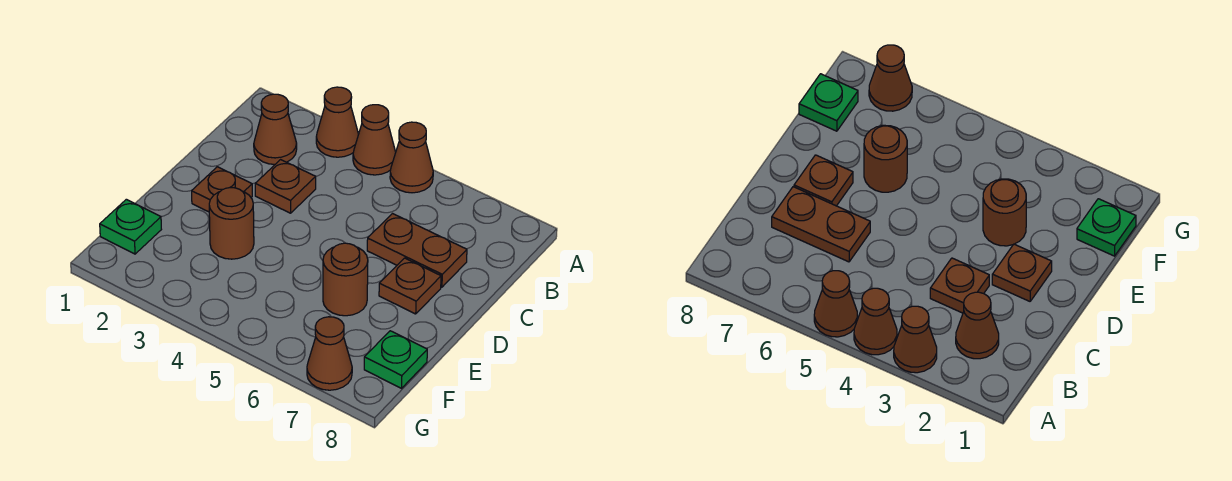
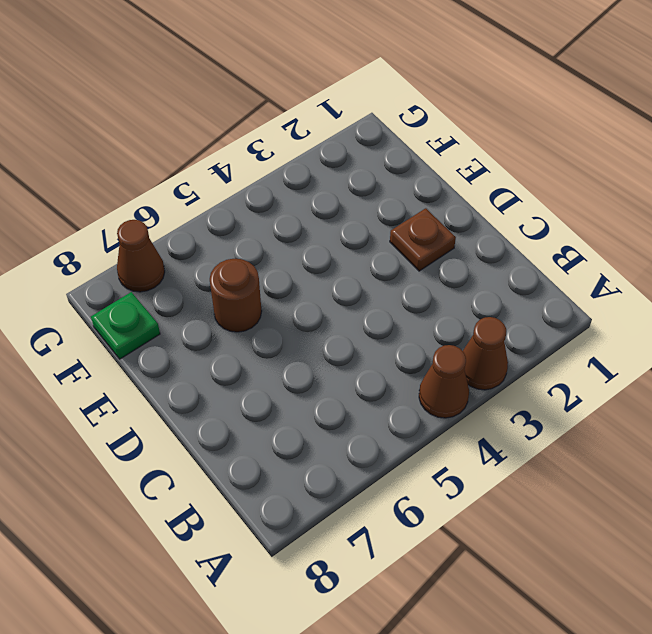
none -> brown 1x1 cone [390,122,433,193]
none -> brown 1x1 cone [254,94,297,164]
none -> brown 1x1 plate [255,160,316,213]

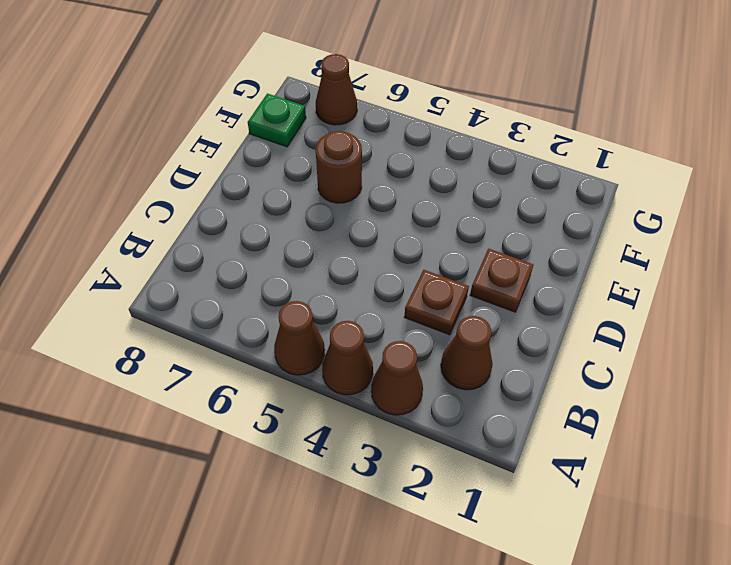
none -> brown 1x2 plate [367,214,467,287]
none -> brown 1x1 plate [379,258,441,314]
none -> brown 1x1 round brick [209,188,254,259]

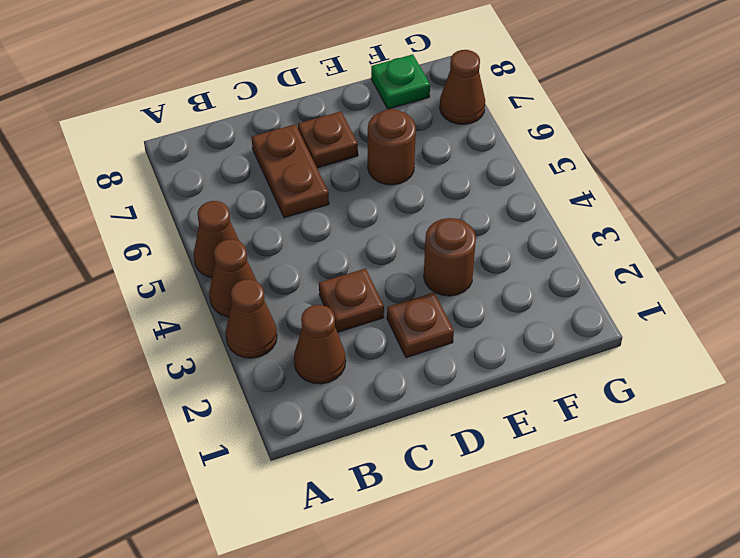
none -> green 1x1 plate [100,199,161,254]

